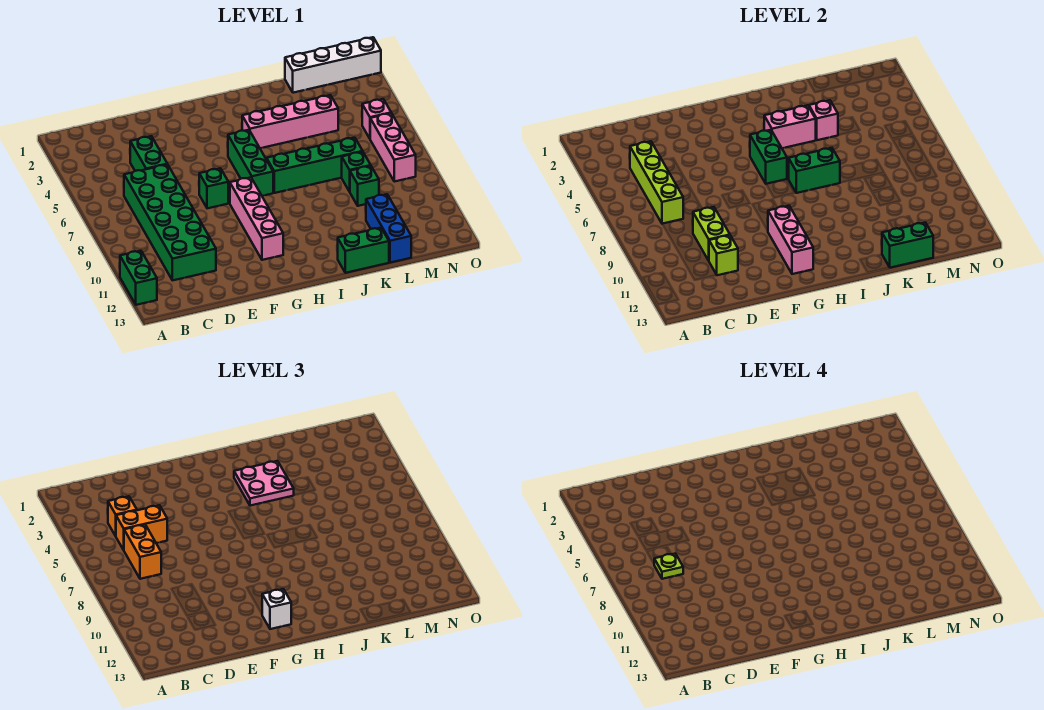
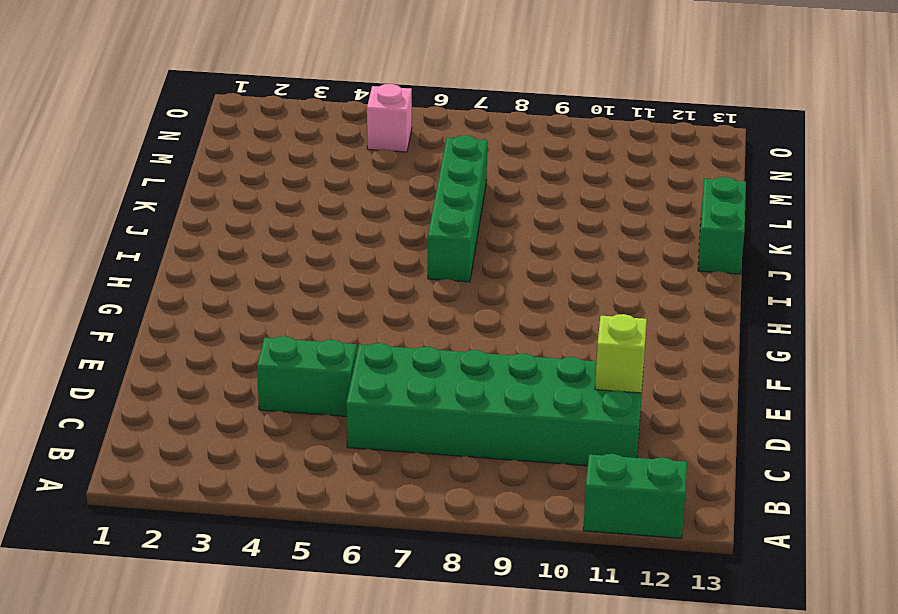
none -> green 1x1 brick [199,168,228,208]
none -> pink 1x4 brick [230,177,283,260]
none -> green 1x3 brick [228,130,273,196]
none -> pink 1x4 brick [242,95,338,148]

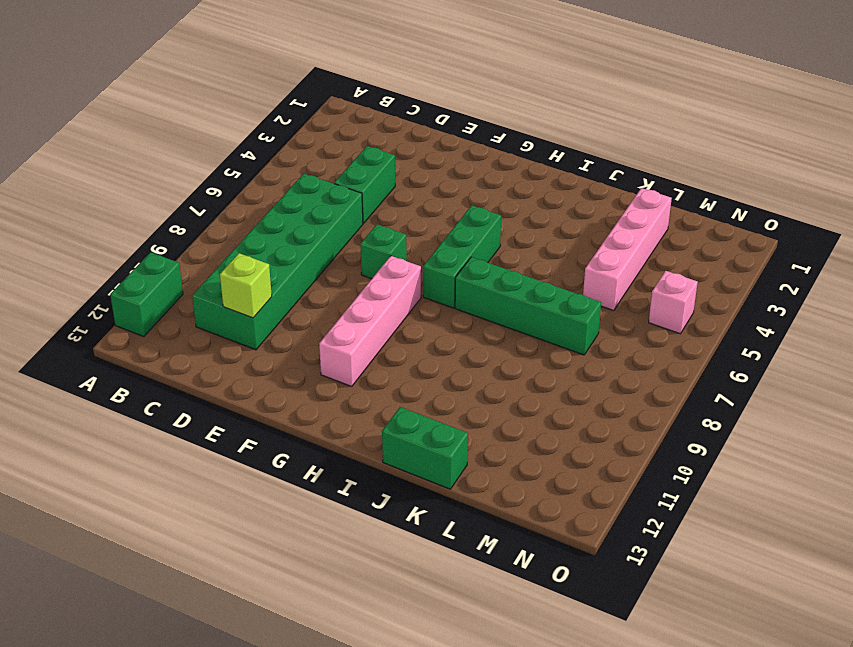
pink 1x4 brick [583,188,672,310] -> pink 1x4 brick turned to [242,95,338,148]
none -> white 1x4 brick [285,37,381,93]
none -> green 1x1 brick [342,152,371,192]
none -> green 1x1 brick [350,166,379,206]
none -> blue 1x3 brick [366,194,411,263]

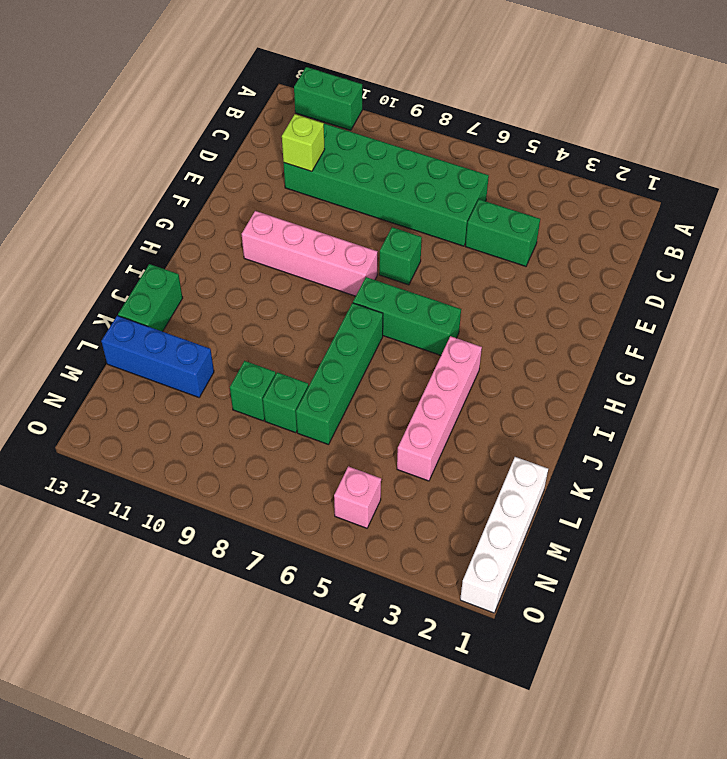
none -> pink 1x3 brick [370,113,416,182]
none -> lime 1x4 brick [630,141,683,224]
none -> lime 1x2 brick [693,207,730,261]
none -> pink 1x3 brick [768,206,813,274]

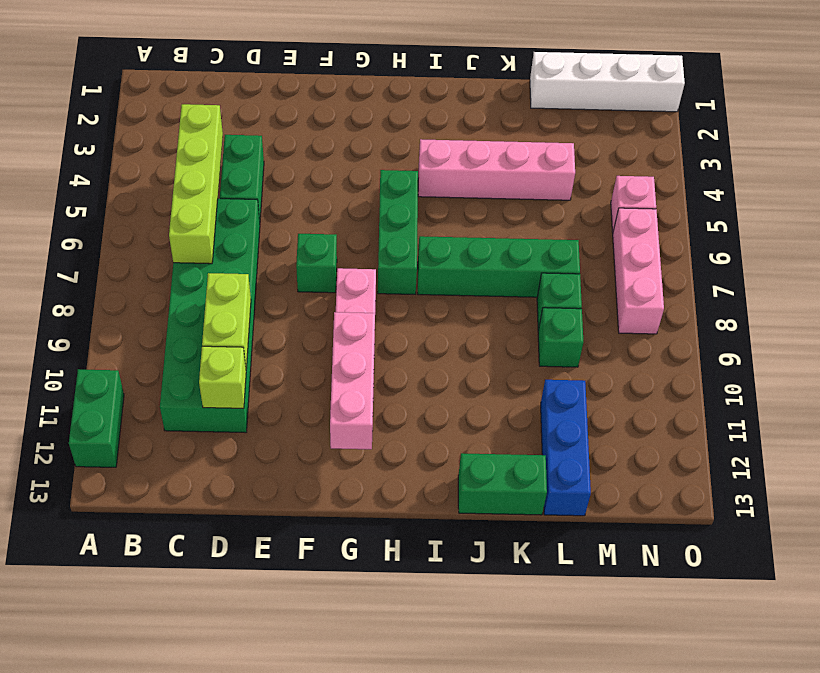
none -> green 1x2 brick [750,130,787,184]
none -> pink 1x2 brick [764,105,816,148]
none -> green 1x2 brick [789,148,840,193]
none -> pink 1x1 brick [809,100,838,140]

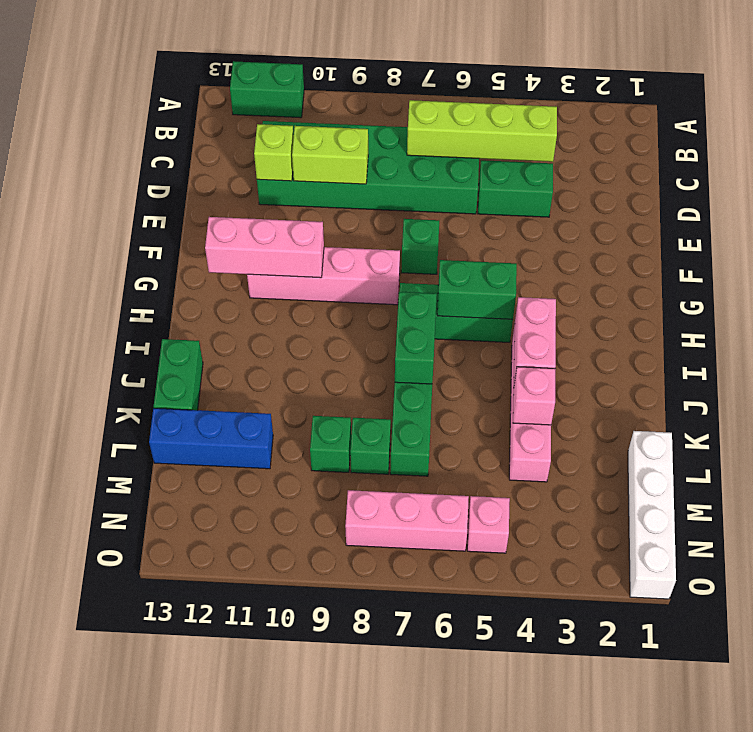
none -> green 1x2 brick [882,223,933,268]
none -> orange 1x1 brick [108,496,137,536]
none -> orange 1x2 brick [116,505,167,550]
none -> orange 1x2 brick [124,525,161,579]

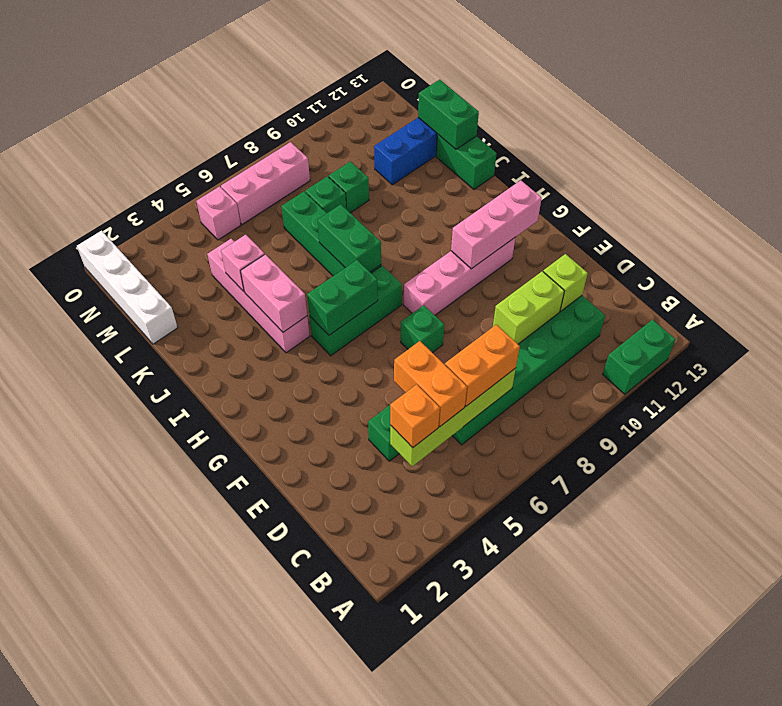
none -> white 1x1 brick [262,589,291,629]
none -> pink 2x2 plate [234,461,294,506]
none -> lime 1x1 plate [654,554,683,579]

